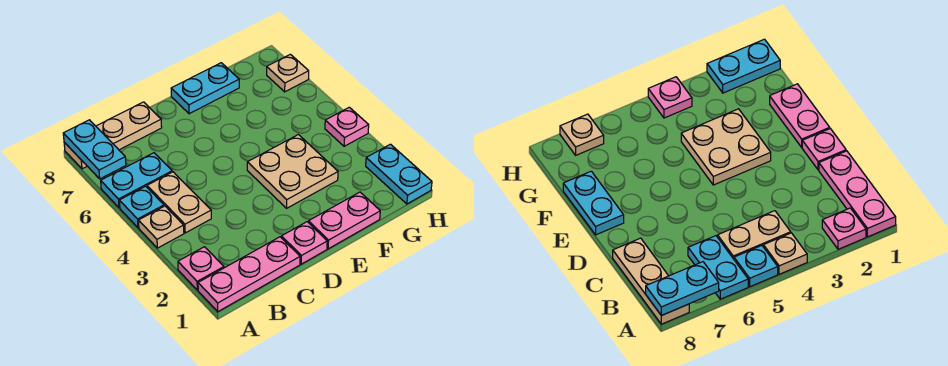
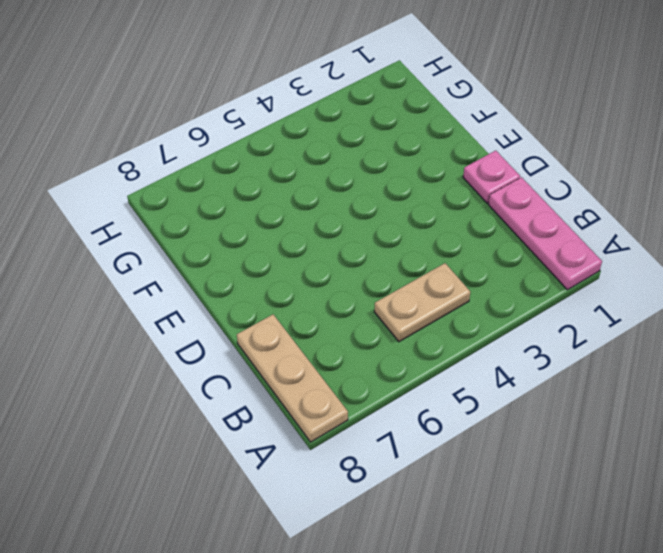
none -> pink 1x1 plate [178,247,224,290]
none -> tan 1x1 plate [139,206,184,248]
none -> cyan 1x1 plate [119,186,164,228]

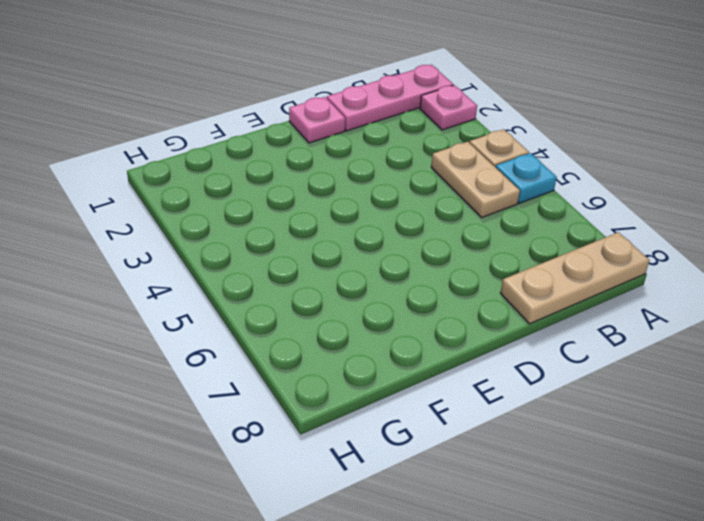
none -> cyan 1x2 plate [101,153,172,208]
none -> pink 1x2 plate [308,192,380,249]
none -> tan 2x2 plate [247,135,338,208]

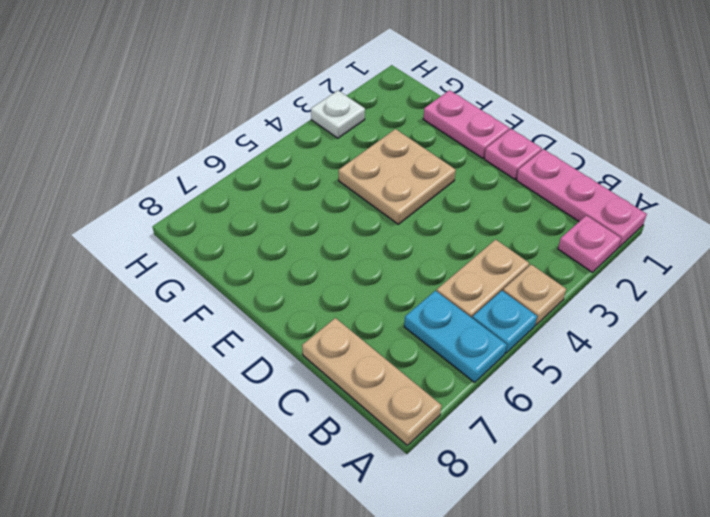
white 1x1 plate [311,91,365,138] -> none
none -> cyan 1x2 plate [171,63,239,114]
none -> cyan 1x2 plate [366,144,432,204]
none -> pink 1x1 plate [325,107,369,146]

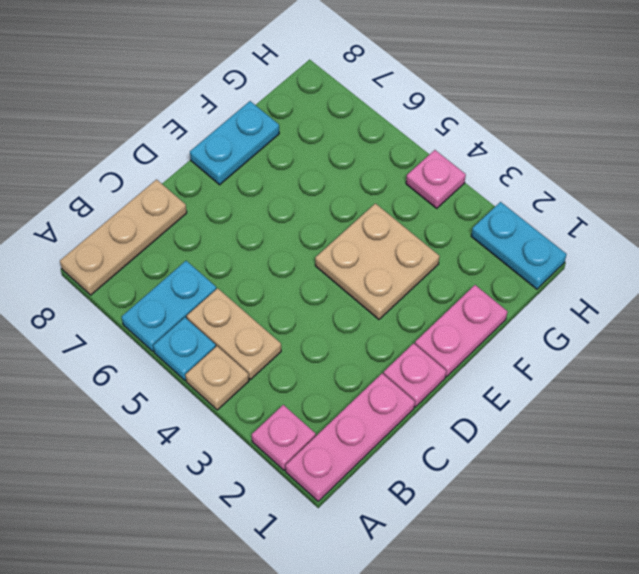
none -> tan 1x1 plate [267,54,309,92]
none -> cyan 1x2 plate [63,120,126,179]

